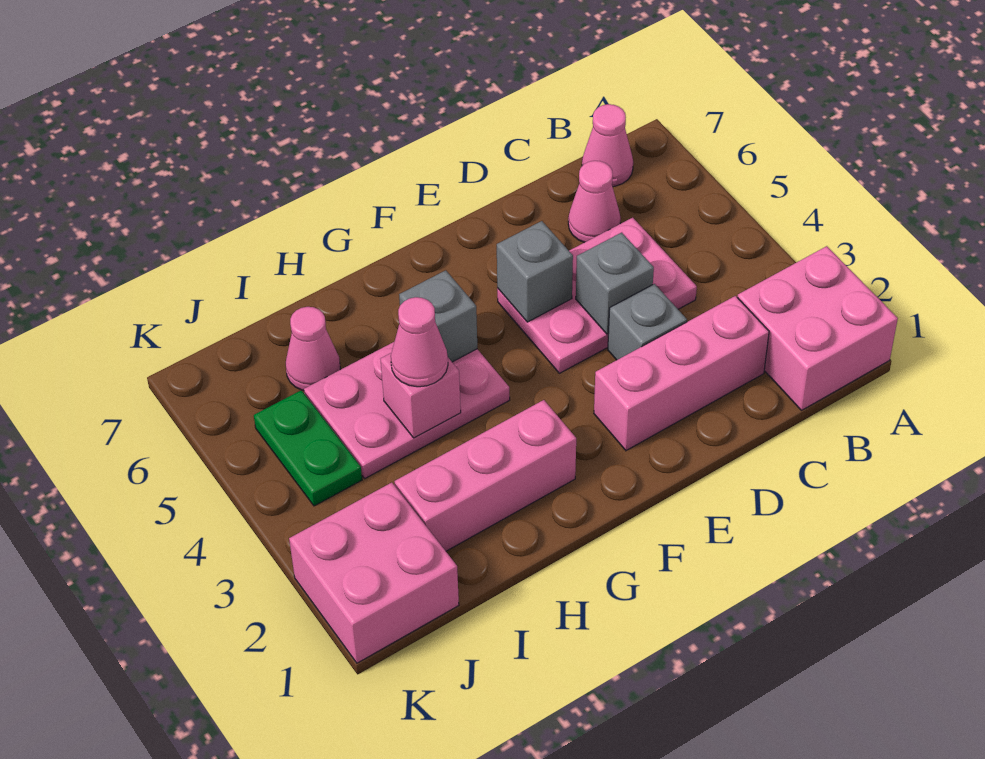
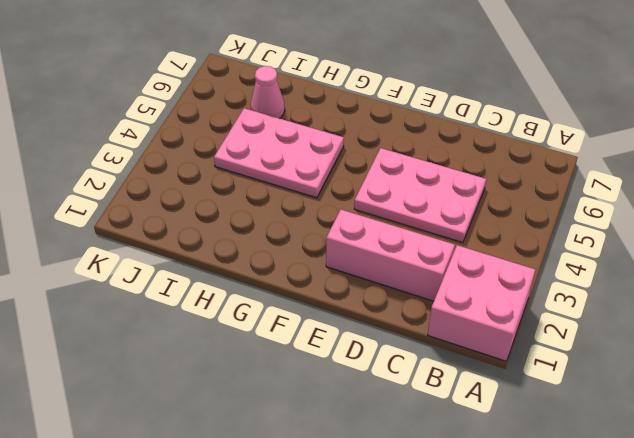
none -> pink 1x1 cone [582,104,633,187]
none -> pink 1x1 cone [568,161,621,243]
none -> grey 1x1 brick [608,284,687,360]

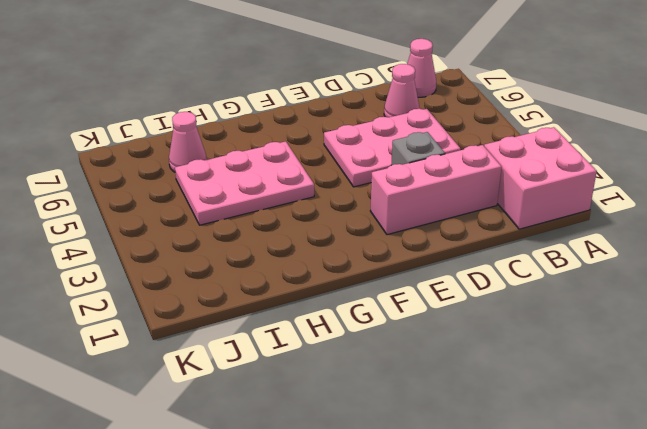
none -> pink 1x3 brick [394,400,576,551]
none -> pink 2x2 brick [289,483,459,663]
none -> green 1x2 plate [254,390,362,506]

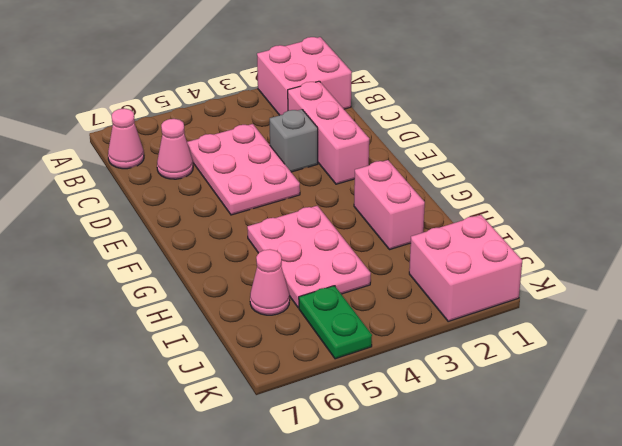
pink 1x2 brick [354,160,425,250] -> pink 1x3 brick [394,400,576,551]
green 1x2 plate [299,286,372,359] -> green 1x2 plate turned to [254,390,362,506]
none -> grey 1x1 brick [576,233,654,334]
none -> grey 1x1 brick [497,221,573,322]
none -> grey 1x1 brick [399,270,477,362]

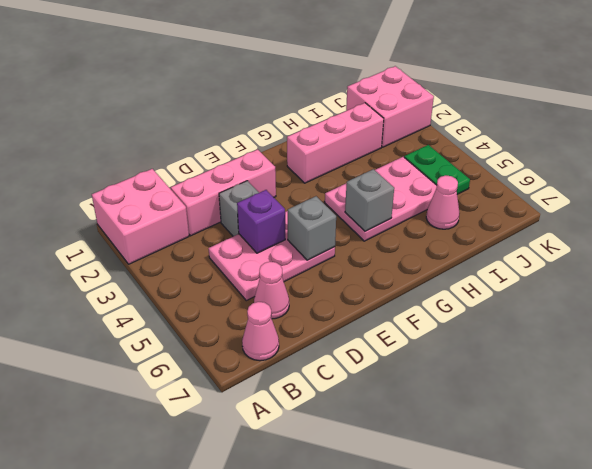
purple 1x1 brick [237,190,285,253] -> grey 1x1 brick [576,233,654,334]
none -> pink 1x1 brick [381,353,461,438]
none -> pink 1x1 cone [391,297,448,387]

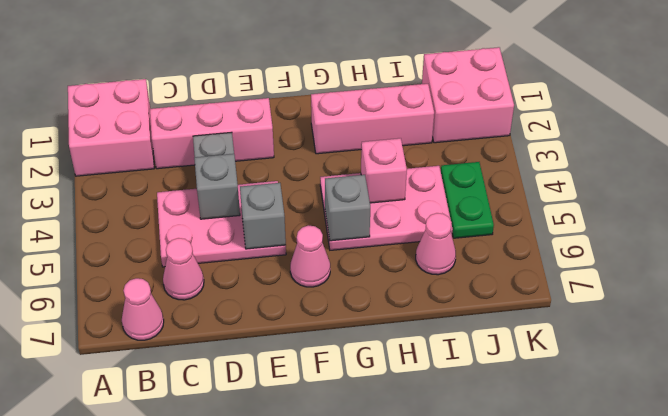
pink 1x1 cone [290,225,330,287] -> pink 1x1 cone moved to [391,297,448,387]

